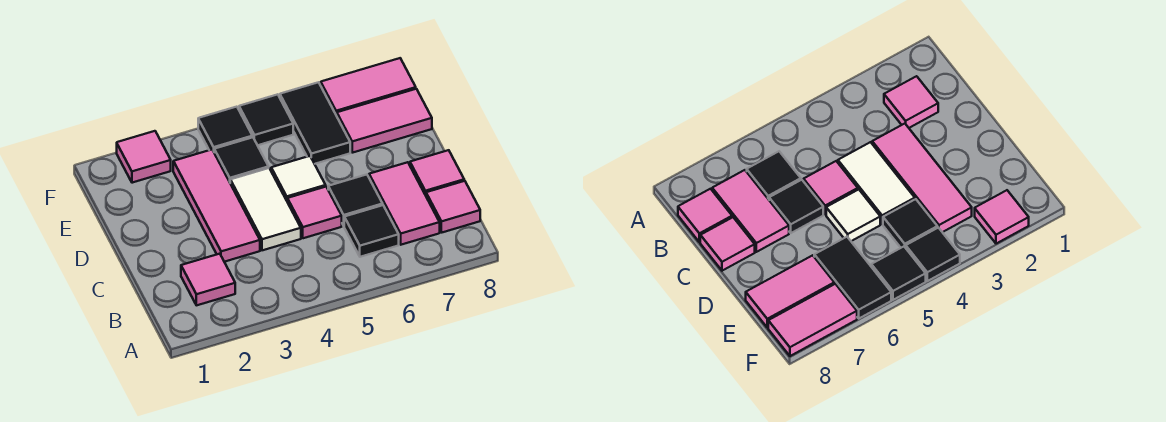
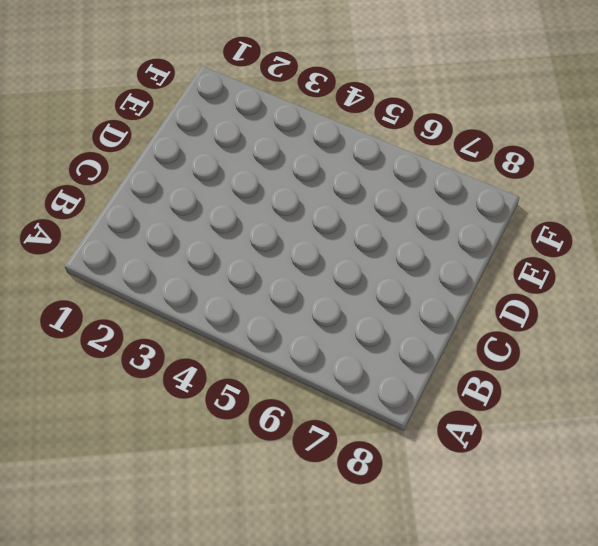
none -> pink 1x1 tile [181,254,235,305]
none -> black 1x1 tile [344,205,399,257]
none -> pink 1x2 tile [369,162,440,245]

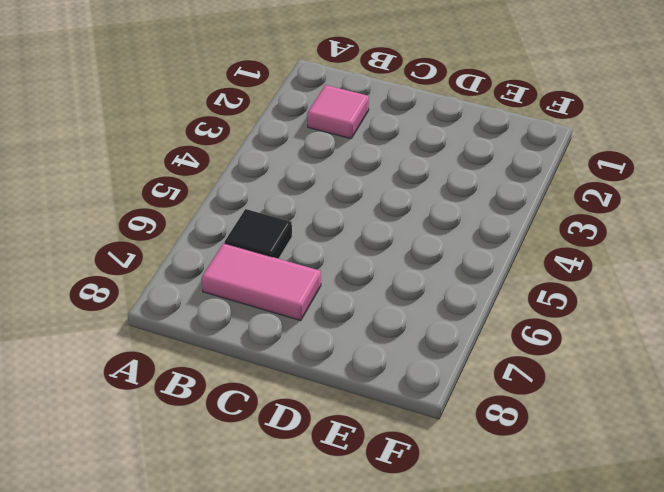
none -> pink 1x1 tile [426,181,480,232]
none -> pink 1x3 tile [173,150,260,262]
none -> white 1x2 tile [230,168,301,250]

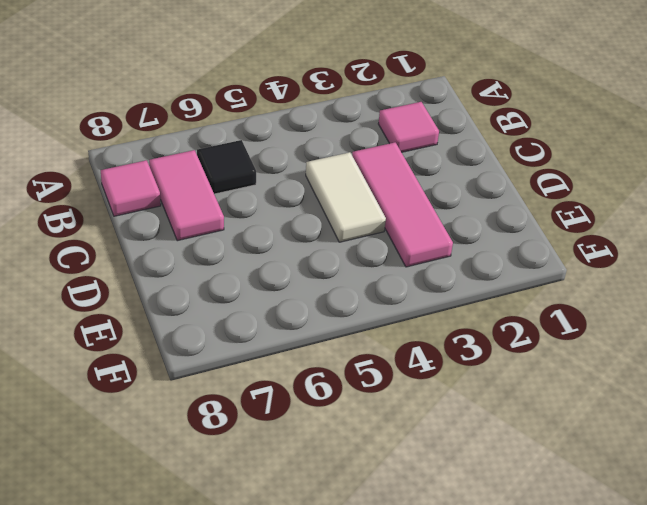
none -> pink 1x1 tile [287,187,342,238]
none -> black 1x1 tile [328,175,383,226]
none -> pink 1x1 tile [410,150,464,195]

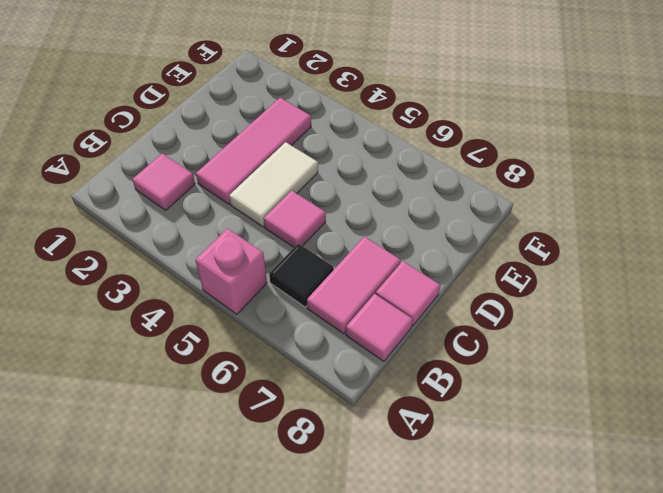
pink 1x1 brick [195,228,267,314] -> none
none -> black 1x1 tile [328,175,383,226]
none -> white 1x1 tile [271,156,326,200]
none -> black 1x1 tile [214,137,269,182]

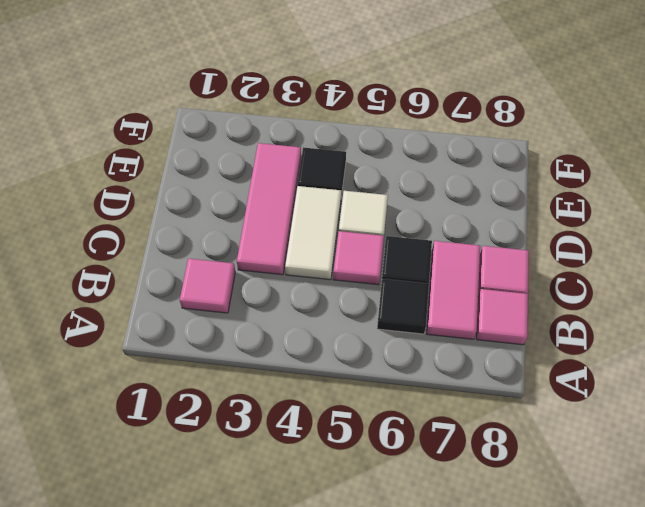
none -> black 1x2 tile [280,82,350,164]
none -> pink 1x2 tile [337,89,432,153]
none -> pink 1x1 tile [117,131,171,183]

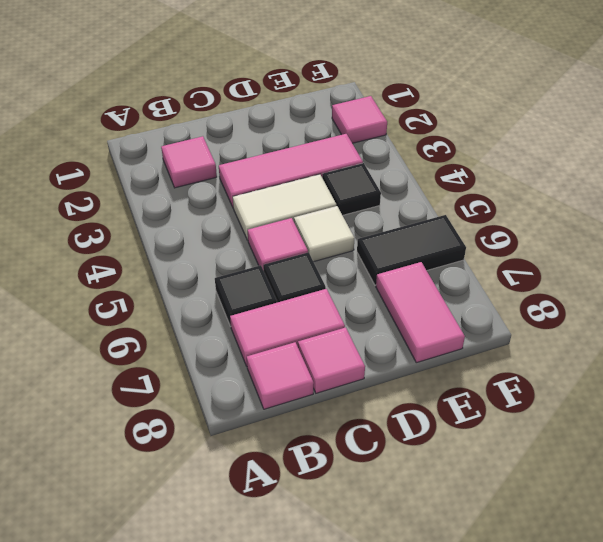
none -> black 1x1 tile [198,107,252,151]
none -> black 1x1 tile [239,94,293,145]
none -> pink 1x2 tile [321,58,416,116]

